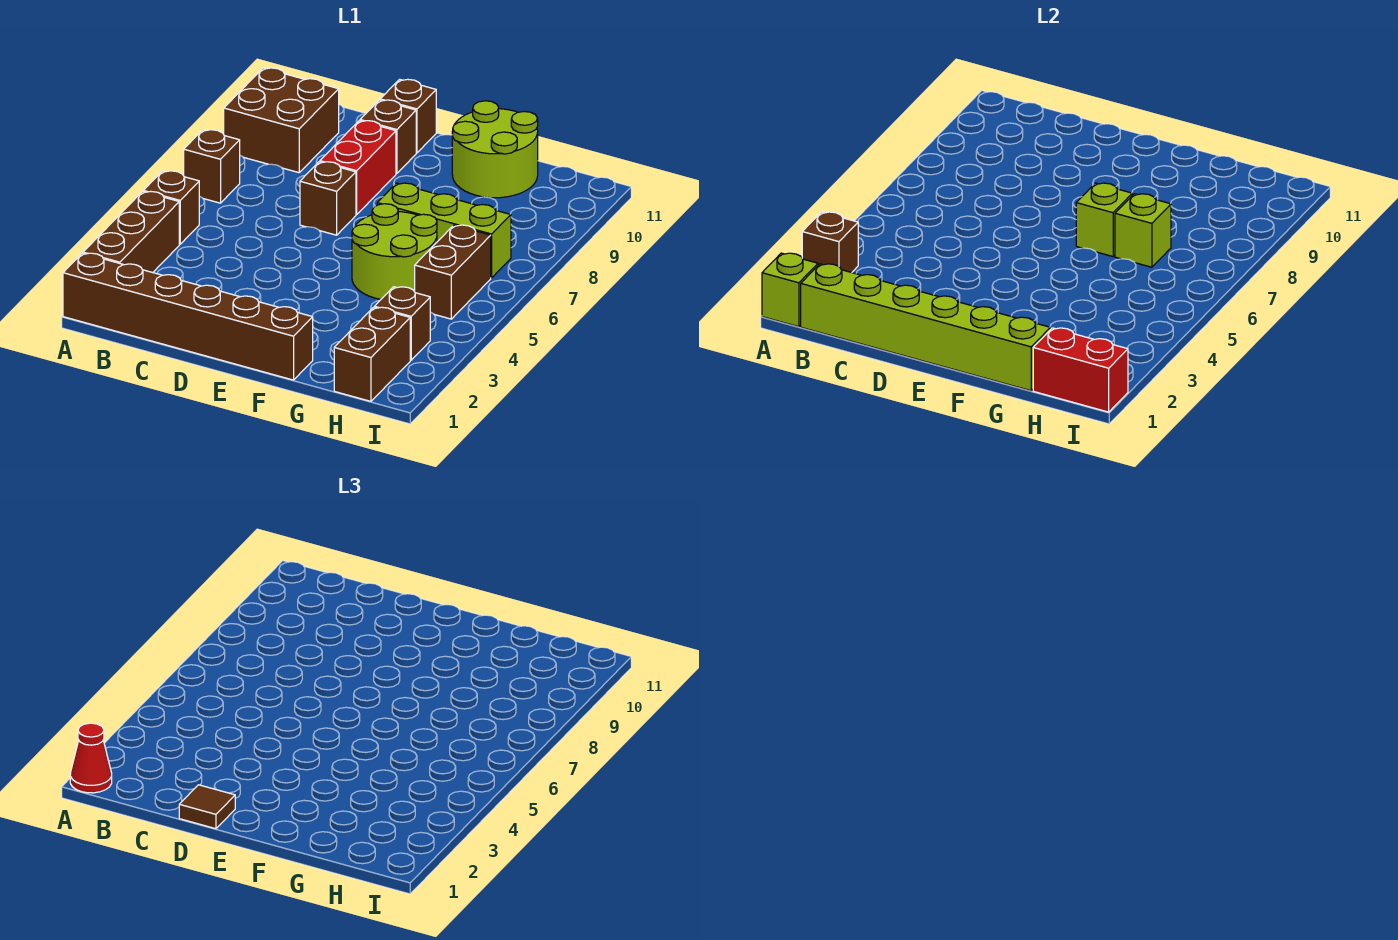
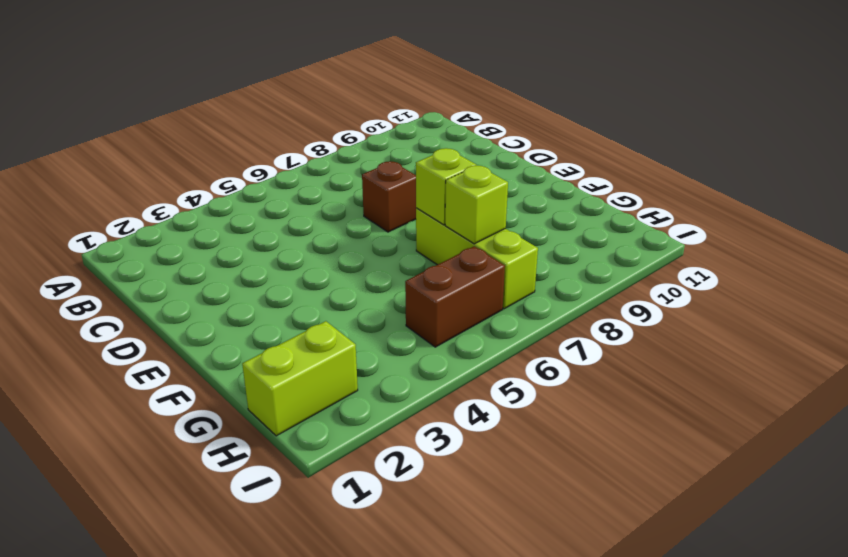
lime 1x2 brick [242,321,358,436] -> brown 1x2 brick [334,307,410,401]
none -> brown 1x6 brick [63,253,313,380]
none -> brown 1x3 brick [83,191,179,273]
none -> brown 1x1 brick [143,171,199,244]

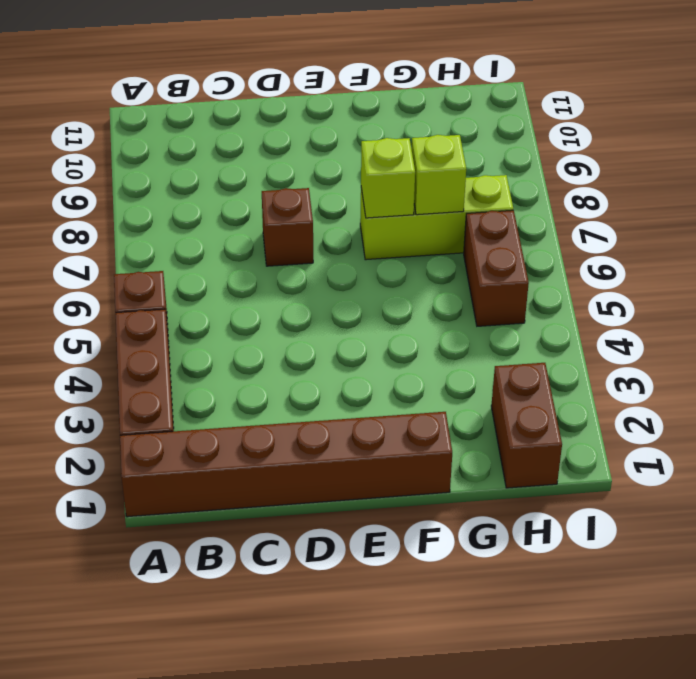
none -> brown 1x1 brick [184,130,240,203]
none -> brown 2x2 brick [224,68,339,173]
none -> red 1x2 brick [320,121,396,215]

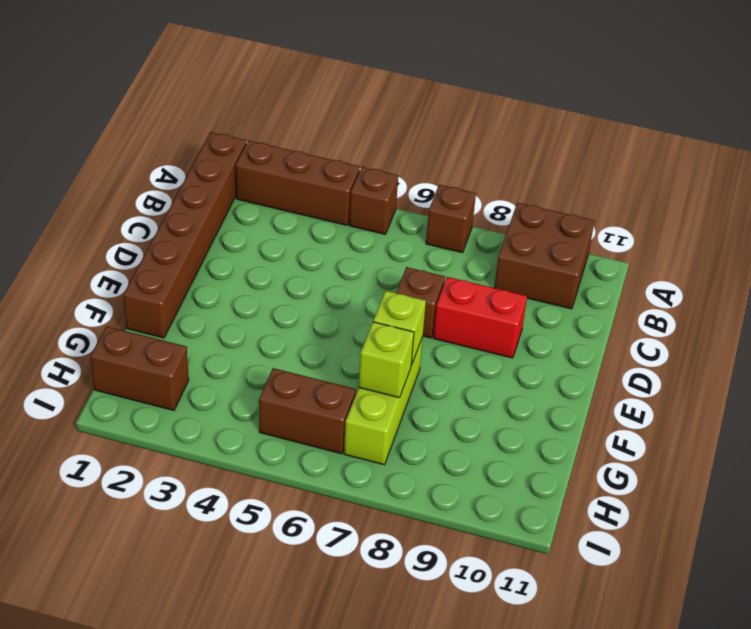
none -> brown 1x1 brick [360,100,416,173]
none -> brown 1x1 brick [380,79,436,153]
none -> lime 2x2 round brick [352,204,437,299]

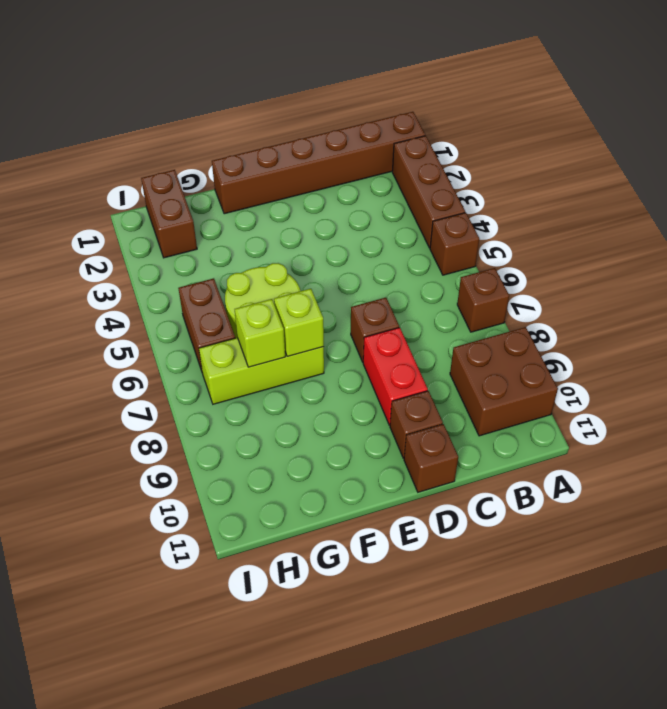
none -> lime 2x2 round brick [452,101,538,198]
none -> brown 1x1 brick [374,287,430,360]
none -> lime 1x1 brick [762,253,818,327]

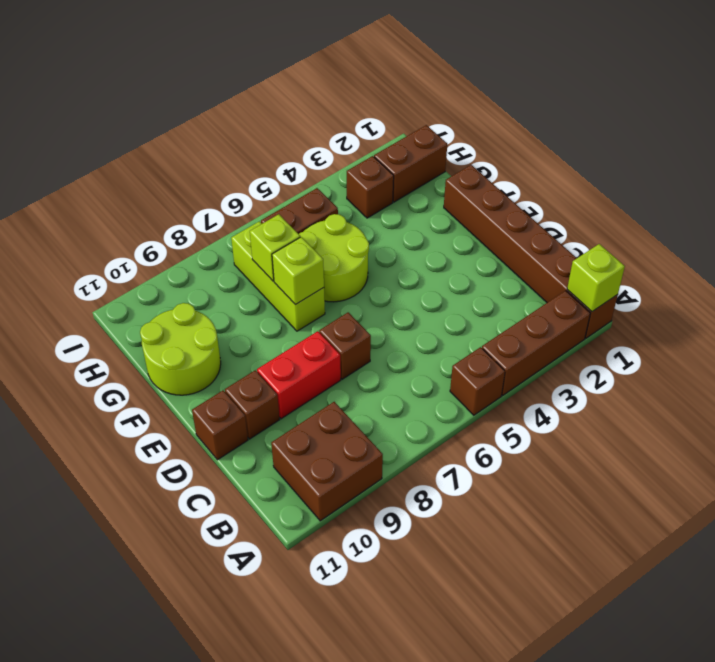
none -> brown 1x1 brick [184,130,240,203]
none -> brown 1x1 brick [802,212,858,273]
none -> lime 1x6 brick [801,264,1050,391]

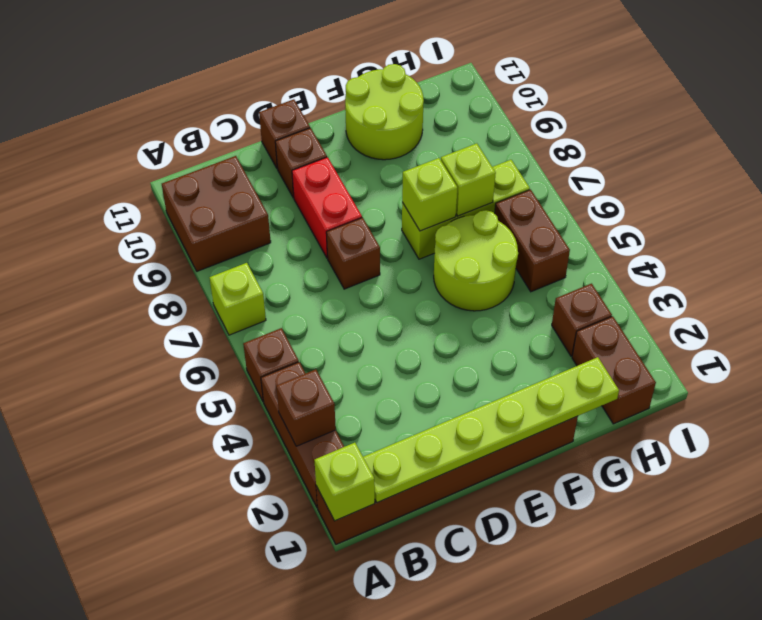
lime 1x1 brick [210,263,266,335] -> brown 1x1 brick [184,130,240,203]
lime 1x6 plate [363,357,619,503] -> lime 1x6 brick [801,264,1050,391]
none -> red 1x2 brick [1033,328,1128,412]
none -> red 1x1 cone [70,723,112,793]
none -> brown 1x1 tile [179,785,235,829]

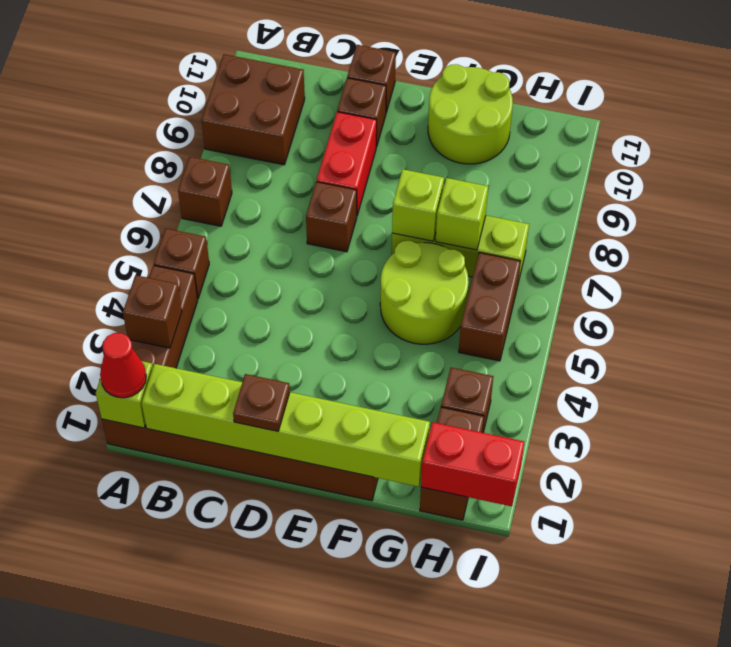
brown 1x1 plate [233,374,290,431] -> brown 1x1 tile [179,785,235,829]

